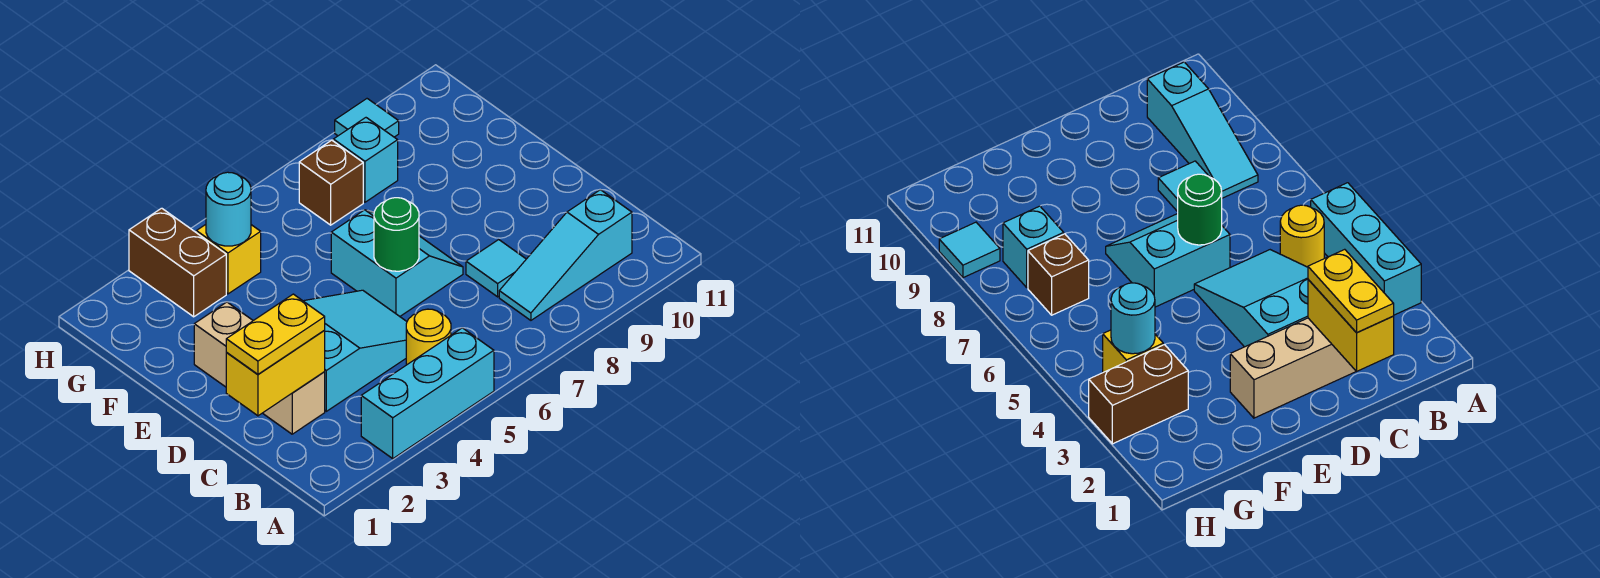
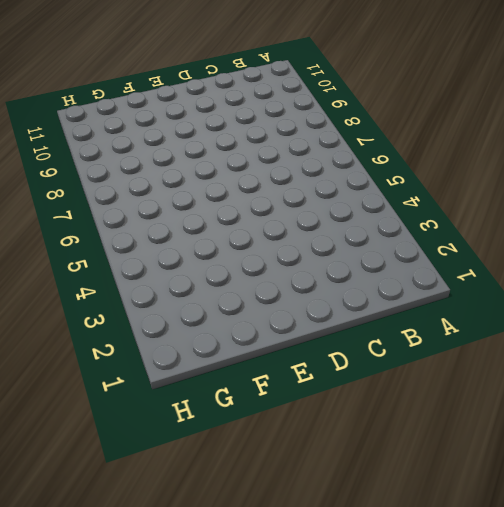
none -> cyan 1x3 brick [361,328,494,459]
none -> yellow 1x1 round brick [406,309,451,365]
none -> cyan 1x3 slope [499,190,632,320]

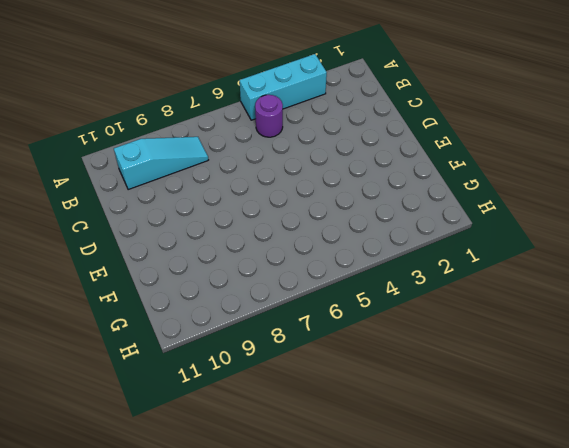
purple 1x1 round brick [255,95,283,137] -> yellow 1x1 round brick [406,309,451,365]
none -> tan 1x3 brick [194,302,325,434]
none -> cyan 2x3 slope [304,290,407,411]
none -> cyan 1x1 tile [466,240,526,297]

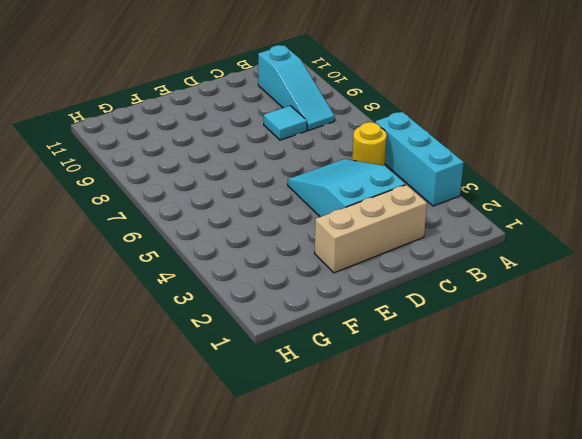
none -> cyan 2x2 slope [331,210,463,316]
none -> brown 1x2 brick [129,208,226,317]
none -> yellow 1x1 brick [196,225,261,294]

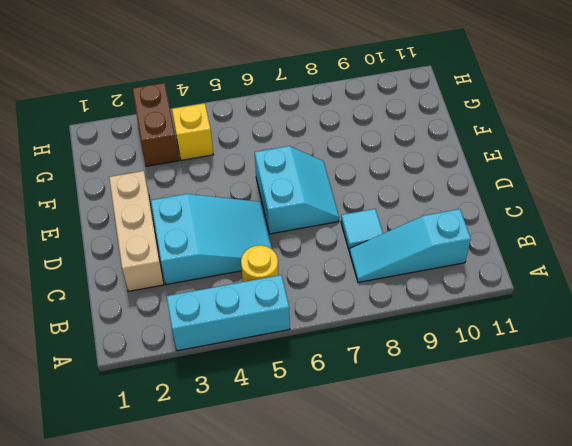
none -> brown 1x1 brick [299,140,363,225]
none -> cyan 1x1 brick [333,118,398,202]
none -> cyan 1x1 tile [335,99,399,137]

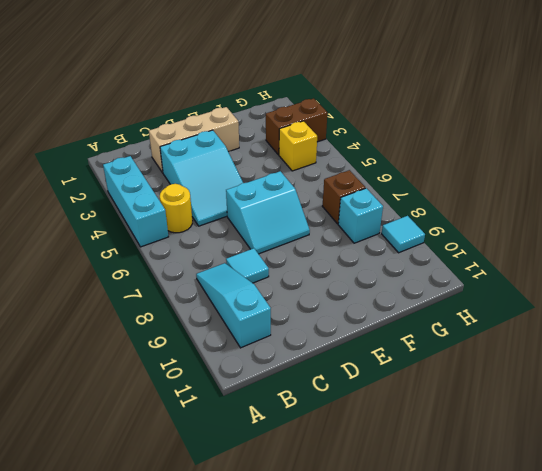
none -> yellow 1x2 brick [226,330,325,416]
none -> green 1x1 round brick [374,198,419,271]
none -> cyan 1x1 round brick [206,172,251,246]

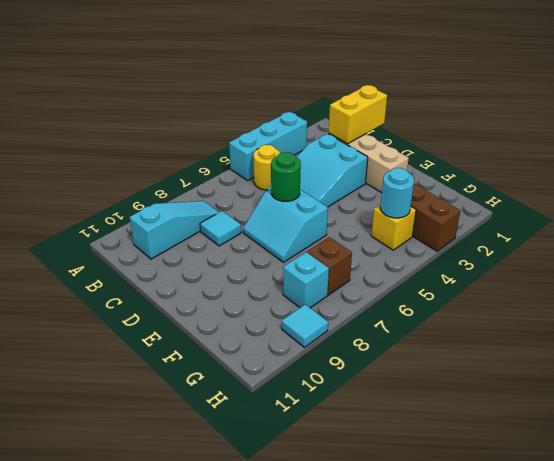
none -> yellow 1x2 plate [226,294,325,374]

